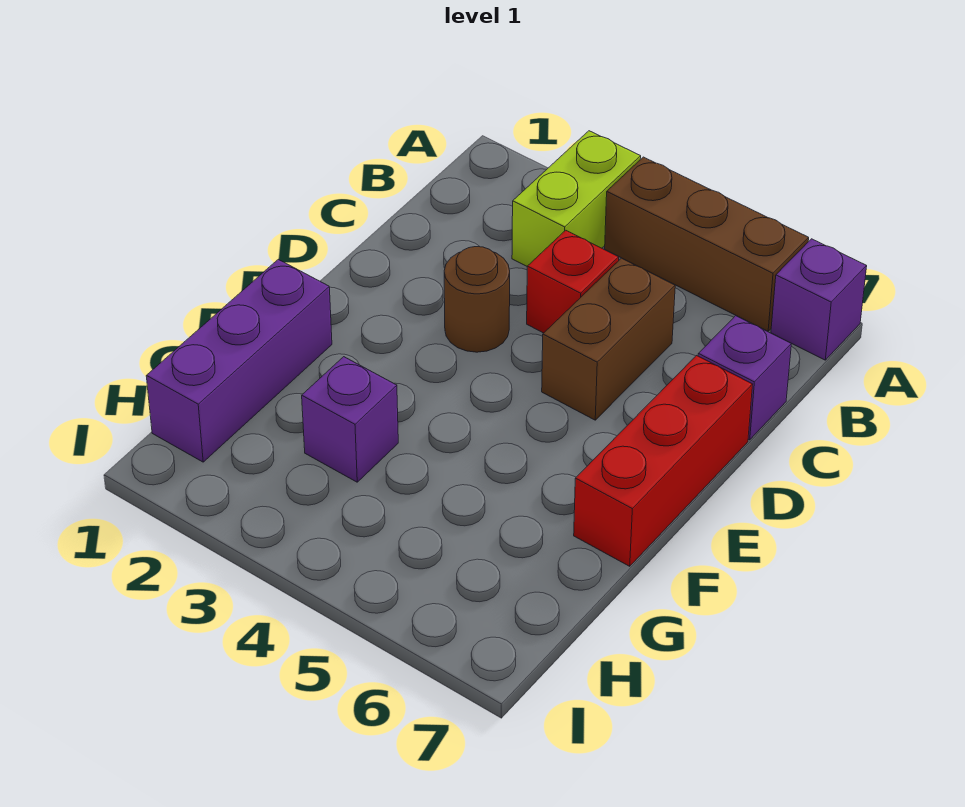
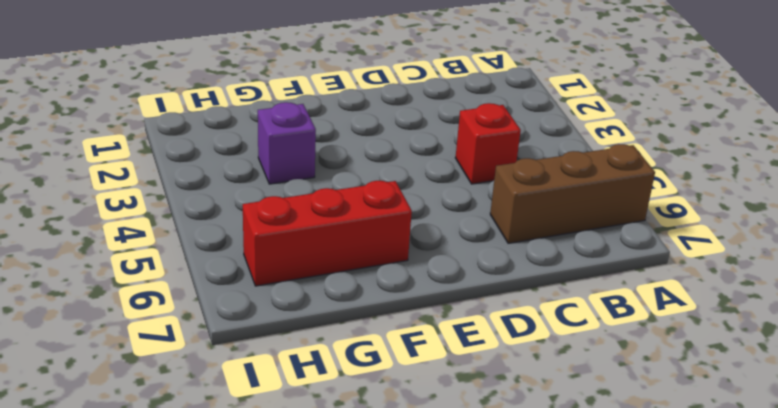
brown 1x3 brick [490,144,655,243] -> brown 1x3 brick turned to [605,157,809,331]
red 1x3 brick [243,181,412,286] -> red 1x3 brick moved to [574,356,753,566]
none -> lime 1x2 brick [512,131,641,266]
none -> purple 1x1 brick [771,239,867,360]

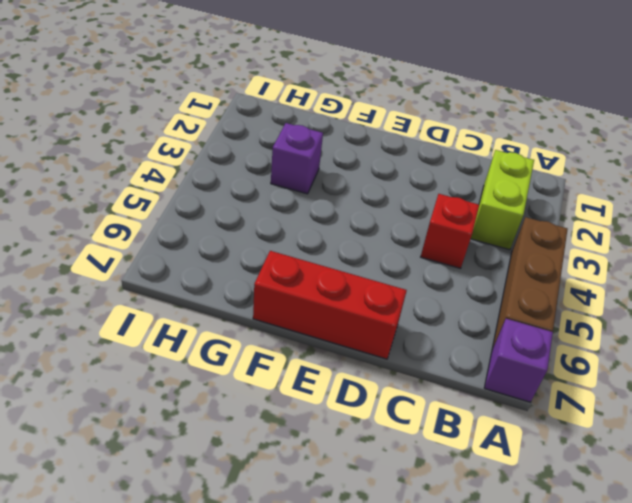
lime 1x2 brick [471,150,534,250] -> lime 1x2 brick turned to [512,131,641,266]
none -> brown 1x2 brick [542,258,675,420]
none -> purple 1x1 brick [698,316,791,440]

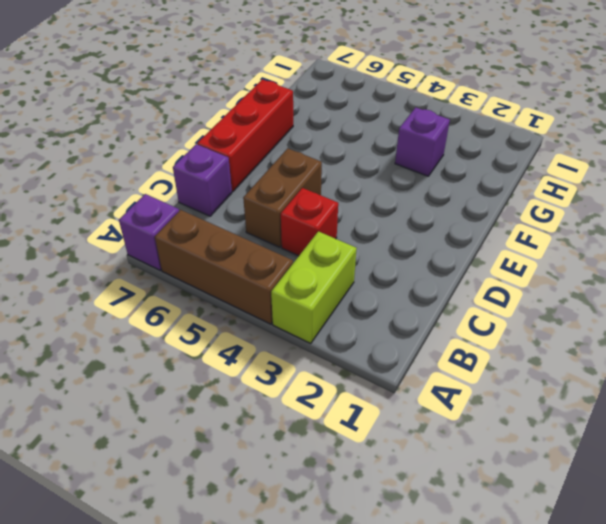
none -> brown 1x1 round brick [444,247,510,352]
none -> purple 1x3 brick [146,259,332,462]

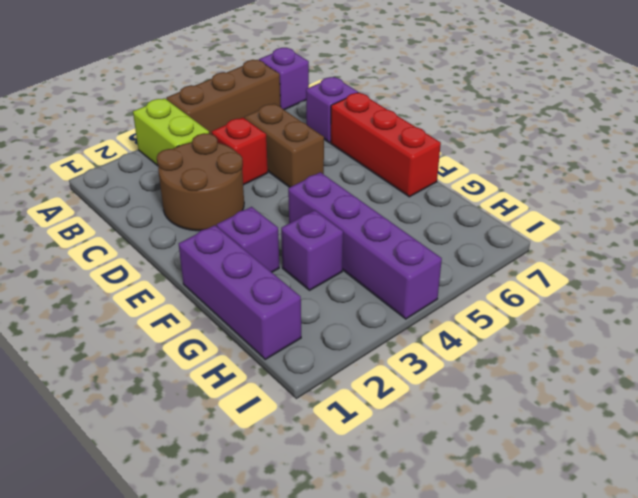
brown 2x2 round brick [157,133,244,231] -> brown 1x1 round brick [444,247,510,352]
purple 1x1 brick [217,207,279,272] -> none
purple 1x4 brick [288,172,442,319] -> none

